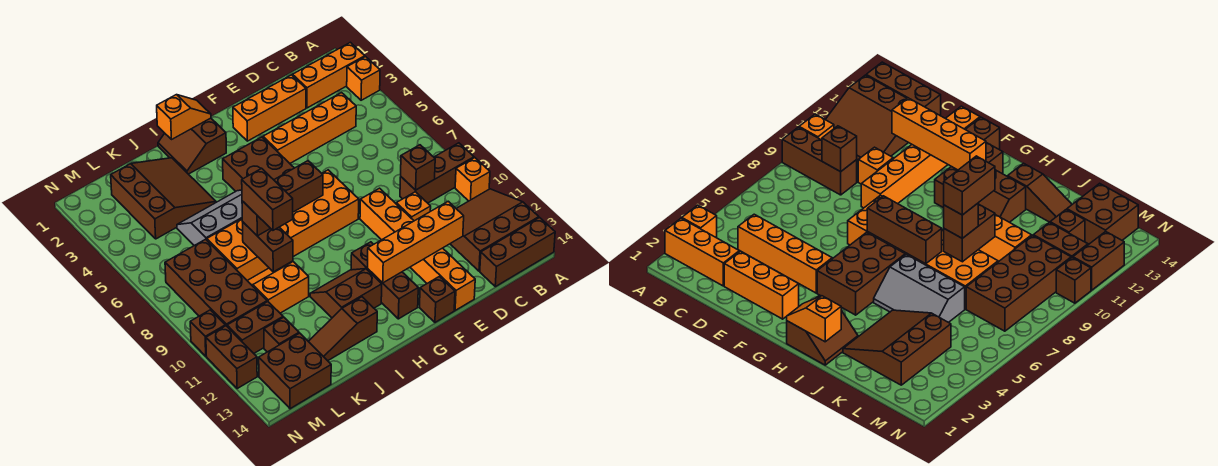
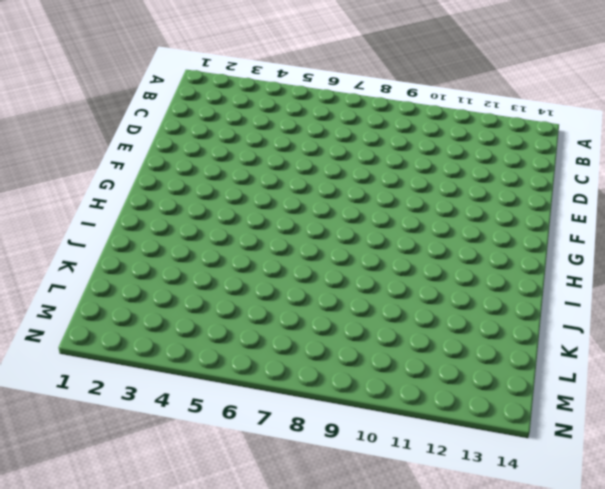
none -> orange 1x3 brick [293,42,365,108]
none -> orange 1x1 brick [347,57,380,100]
none -> brown 1x3 brick [400,143,474,203]
none -> orange 1x1 brick [455,158,490,201]

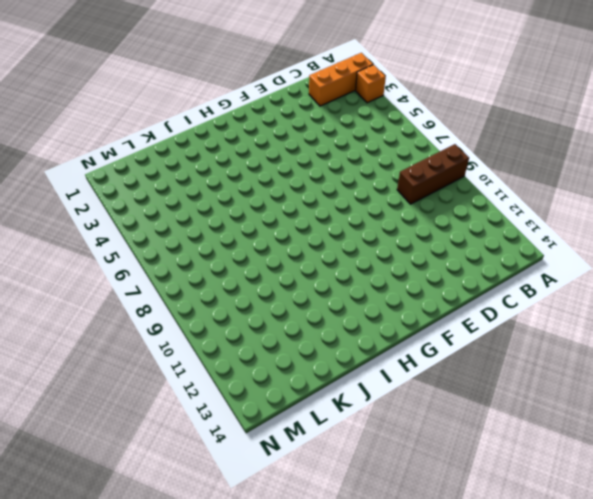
none -> orange 1x1 brick [455,158,490,201]
none -> brown 3x3 slope [450,189,539,271]
none -> brown 1x3 brick [480,218,555,287]
none -> orange 1x4 brick [263,93,356,163]

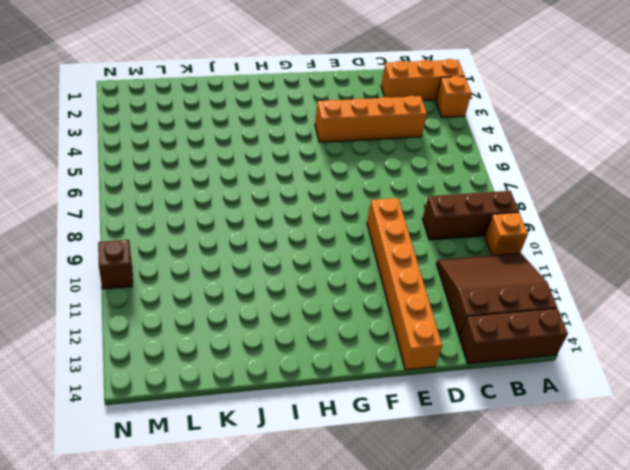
none -> orange 1x3 brick [233,75,306,141]
none -> orange 1x1 brick [396,192,431,221]
none -> orange 2x6 brick [207,170,359,280]
none -> brown 1x1 brick [420,277,455,322]

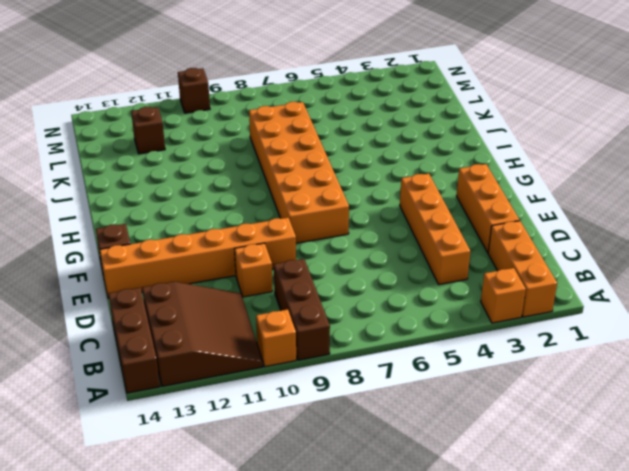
none -> brown 2x3 brick [223,137,294,191]
none -> brown 1x3 brick [351,242,418,319]
none -> brown 2x2 slope [158,118,226,174]
none -> brown 2x2 slope [310,269,382,318]

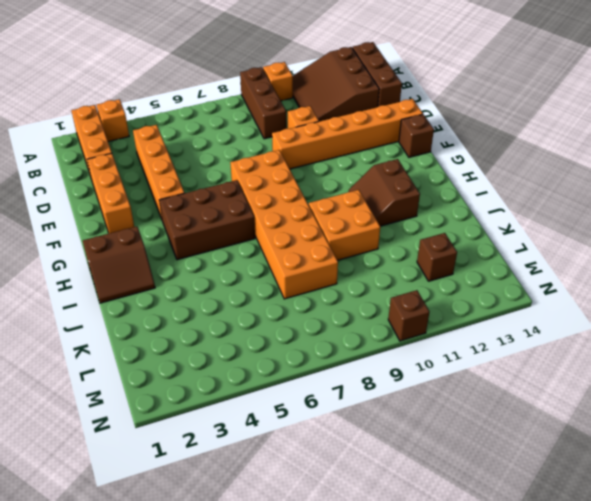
orange 2x2 brick [309,190,380,260] -> orange 2x2 slope [247,261,309,313]
none -> brown 1x3 brick [351,242,418,319]
none -> grey 2x3 slope [177,190,242,246]
none -> brown 1x3 slope [308,297,377,361]
none -> brown 3x3 slope [111,158,216,239]

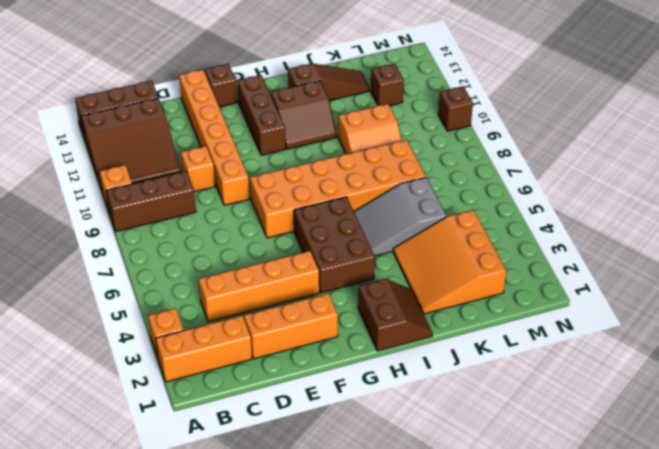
grey 2x3 slope [354,177,446,256] -> grey 2x3 slope turned to [177,190,242,246]
orange 3x3 slope [393,210,506,314] -> brown 3x3 slope [111,158,216,239]
none -> brown 2x4 brick [165,239,267,326]
none -> brown 1x2 brick [227,301,283,353]
none -> brown 2x2 brick [259,333,331,409]
none -> brown 1x2 brick [206,326,257,388]

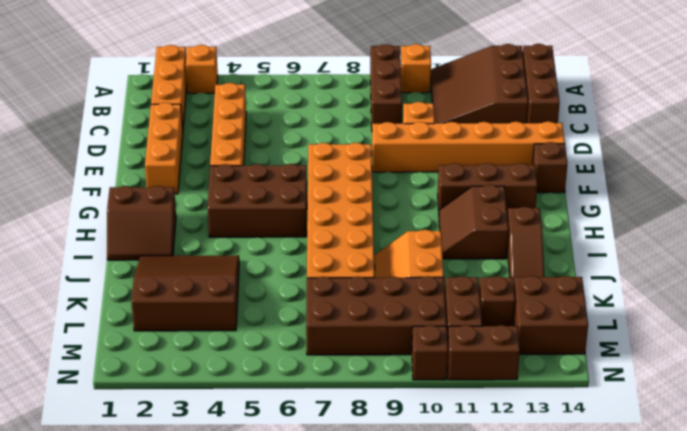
none -> grey 2x3 slope [177,190,242,246]
none -> brown 1x1 brick [401,145,435,190]
none -> orange 1x4 brick [367,201,464,283]
none -> brown 1x3 brick [274,161,323,212]

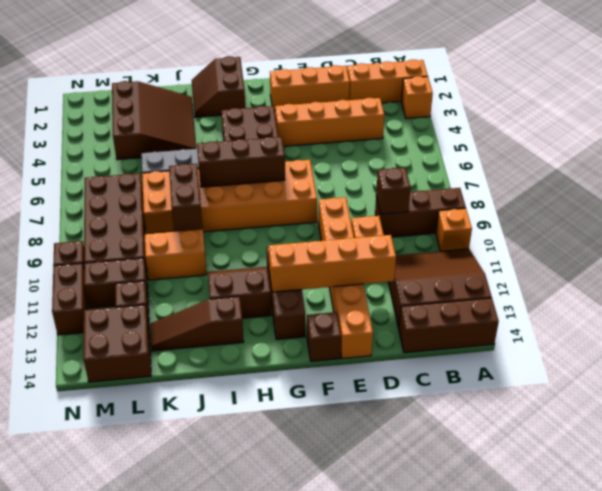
none -> orange 1x2 slope [157,95,211,140]
none -> brown 1x1 brick [242,201,271,236]
none -> brown 1x2 brick [242,168,293,230]

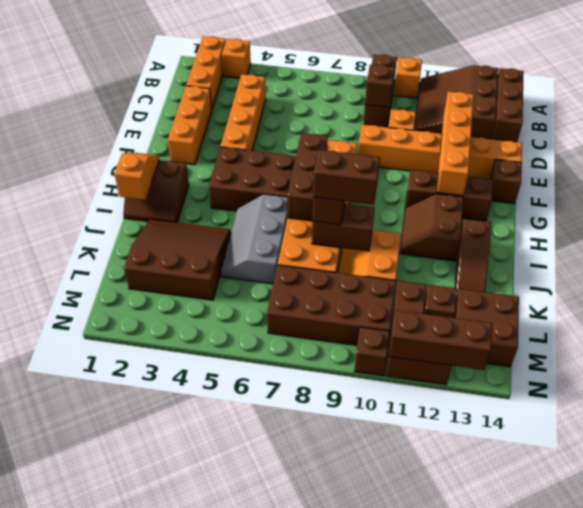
brown 1x3 brick [389,310,492,370] -> none

